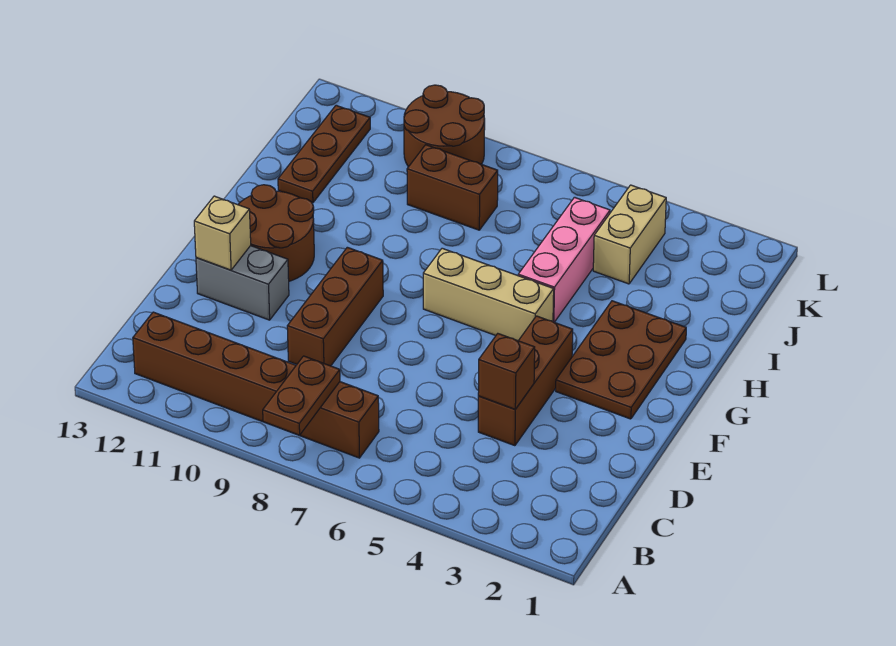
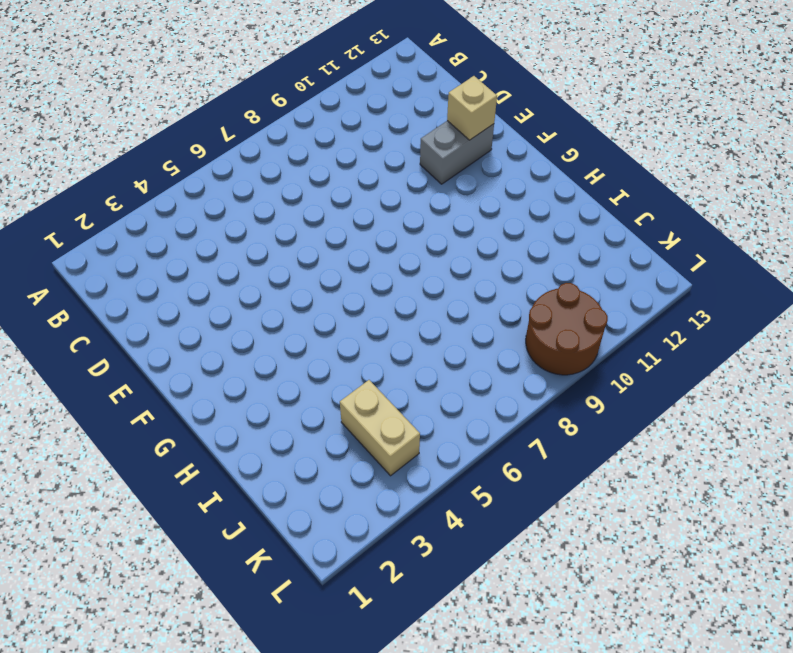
none -> brown 1x6 brick [133,312,379,458]
none -> brown 1x3 brick [478,316,573,446]
none -> brown 1x3 brick [287,247,383,366]

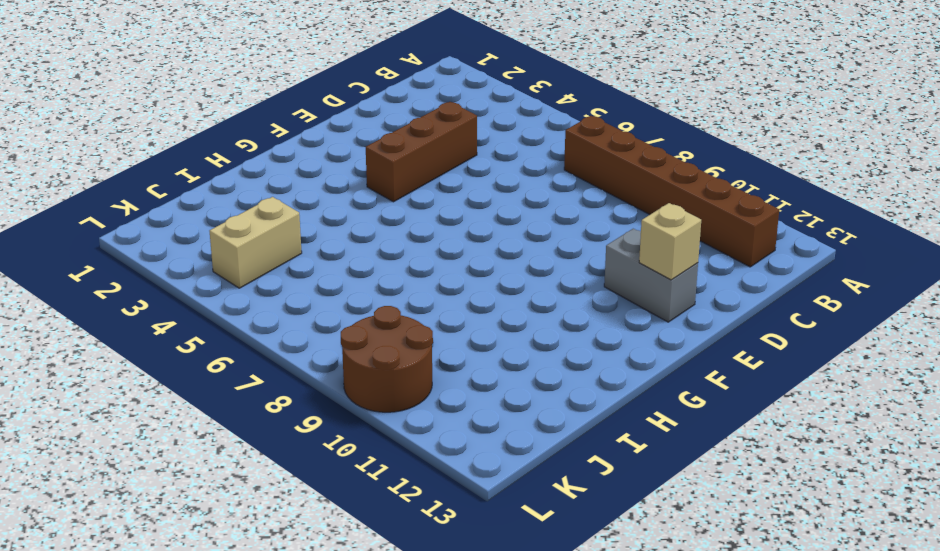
none -> brown 1x3 brick [287,247,383,366]
none -> brown 2x3 plate [556,301,686,419]
none -> brown 2x2 round brick [238,185,314,281]

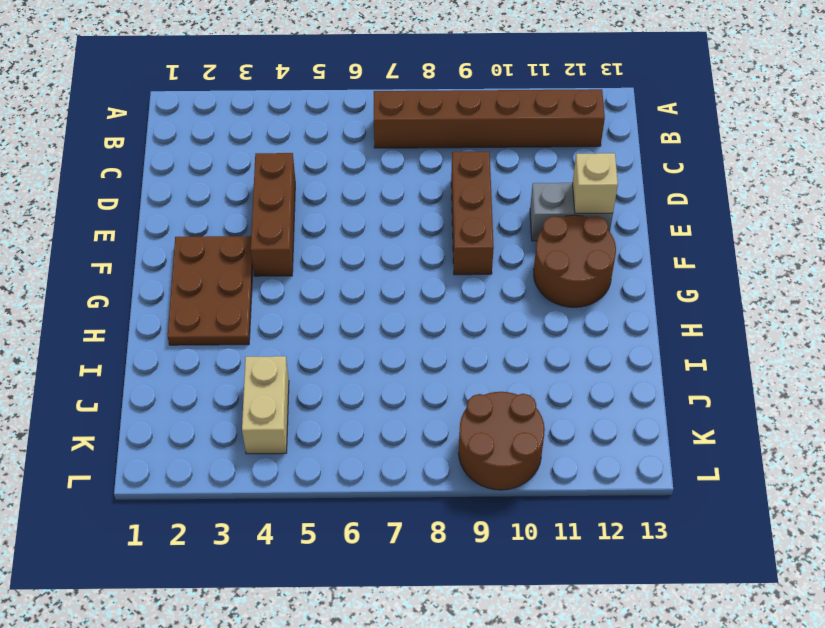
none -> tan 1x3 brick [423,248,554,341]
none -> pink 1x3 brick [518,197,610,322]
none -> brown 1x3 plate [278,105,370,203]

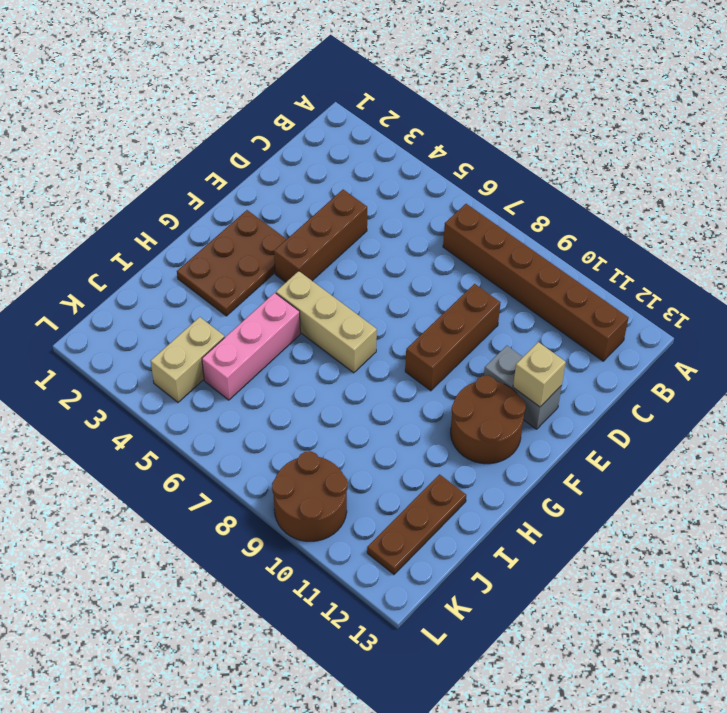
none -> brown 1x2 brick [407,145,498,230]
none -> brown 1x2 plate [263,356,340,435]
none -> brown 1x1 brick [478,334,535,409]

